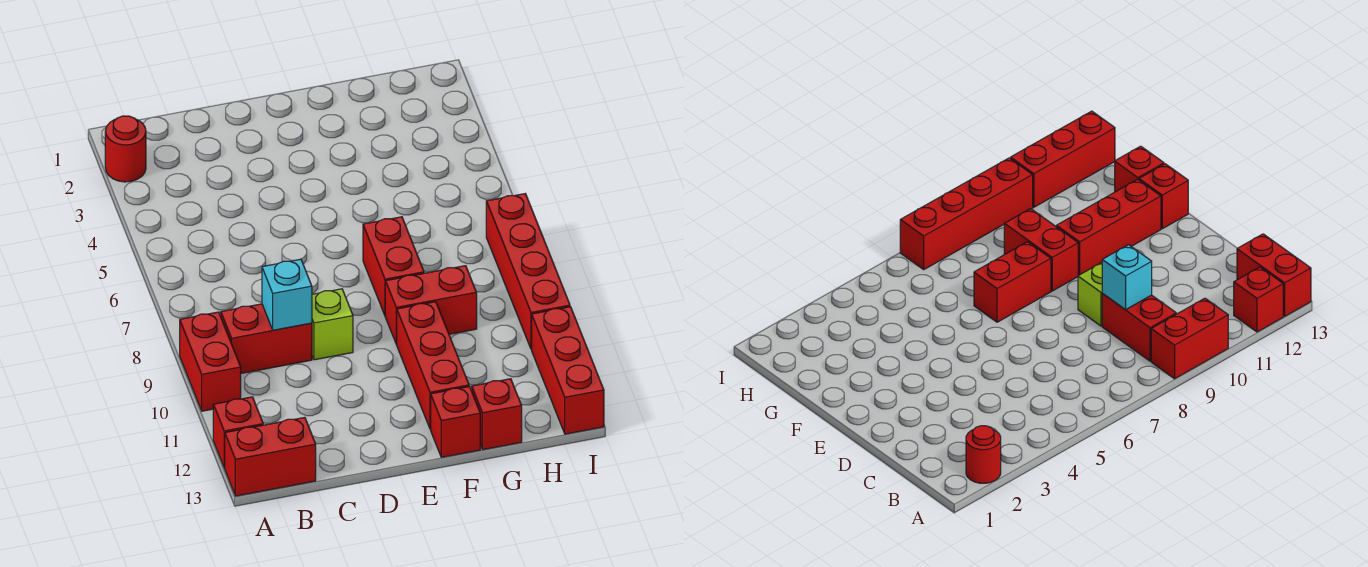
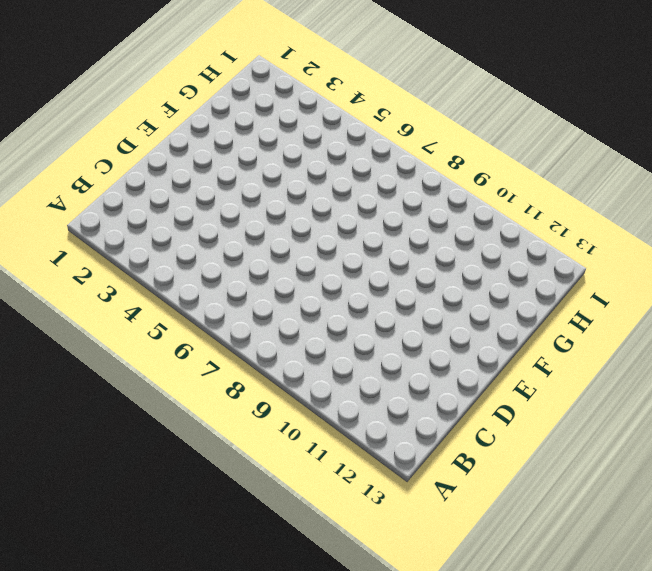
none -> red 1x1 round brick [105,116,146,182]
none -> red 1x2 brick [180,312,241,411]
none -> red 1x1 brick [213,397,263,468]

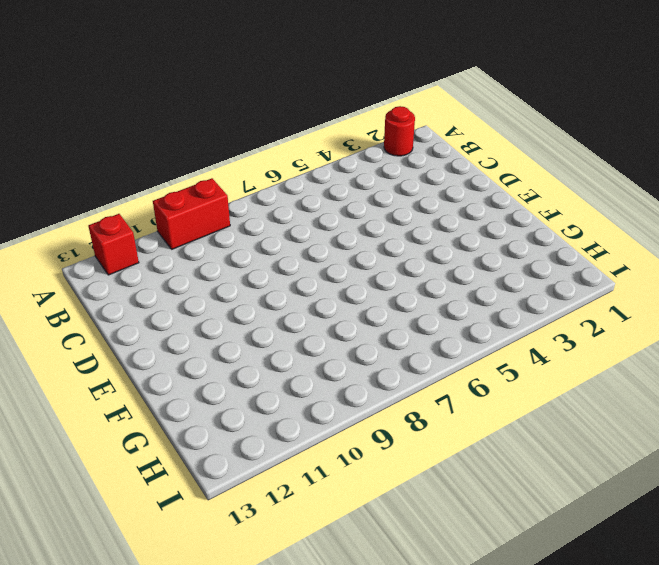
none -> red 1x2 brick [225,417,316,496]
none -> red 1x2 brick [221,304,312,373]
none -> lime 1x1 brick [312,289,353,360]

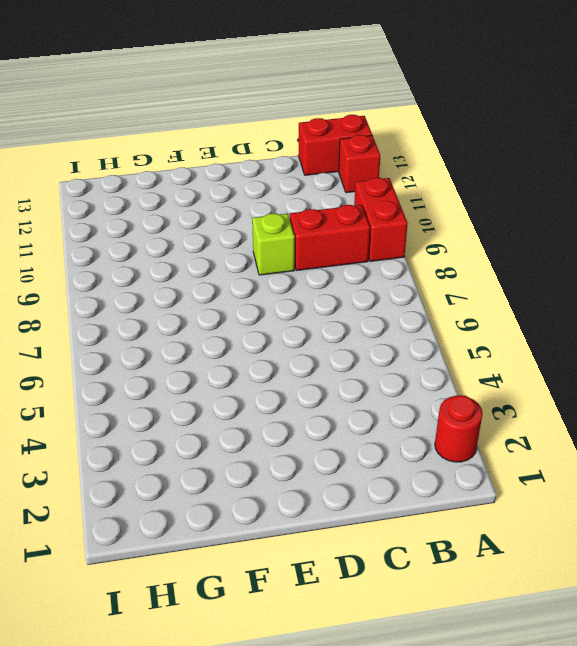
none -> red 1x2 brick [363,217,424,315]
none -> red 1x2 brick [385,266,477,344]
none -> red 1x3 brick [397,302,469,429]

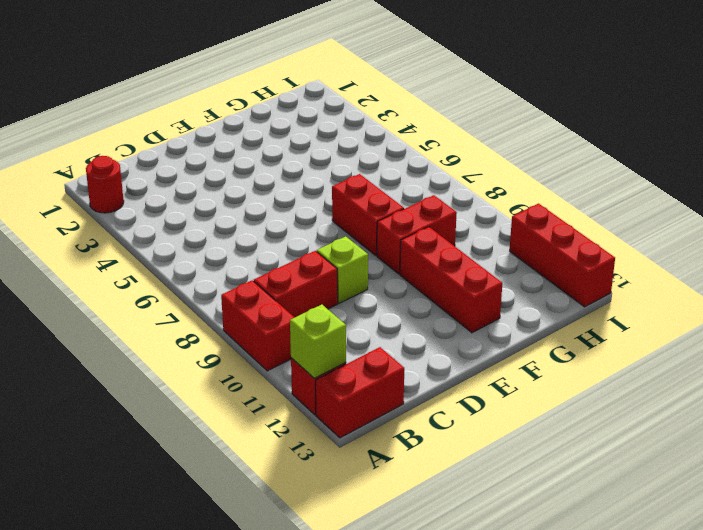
lime 1x1 brick [290,305,346,378] -> none
none -> red 1x1 brick [431,386,480,457]
none -> red 1x1 brick [472,379,522,450]
none -> red 1x4 brick [486,194,570,349]

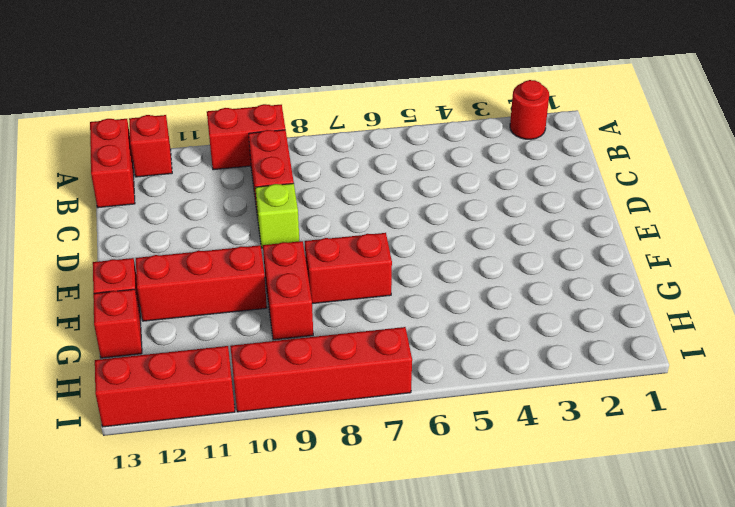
none -> cyan 1x1 brick [262,259,312,330]

